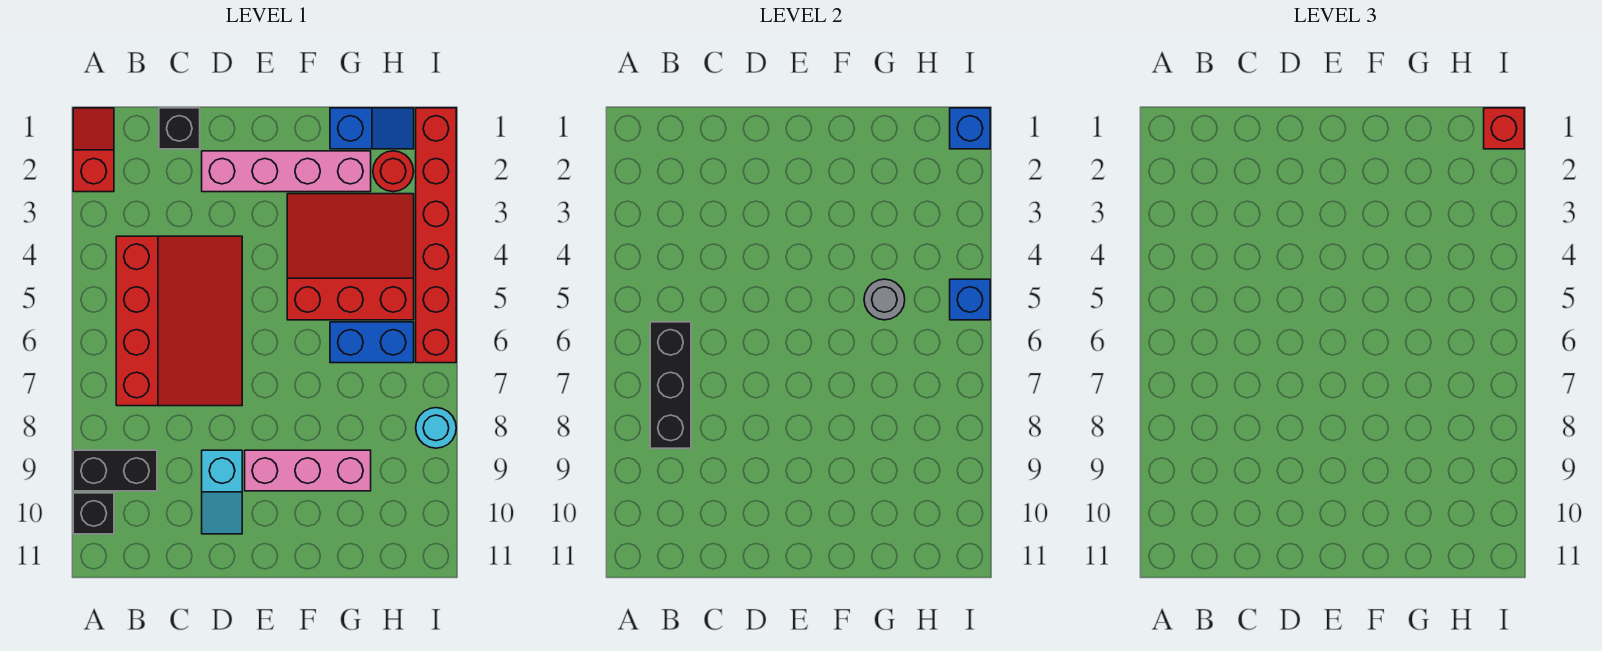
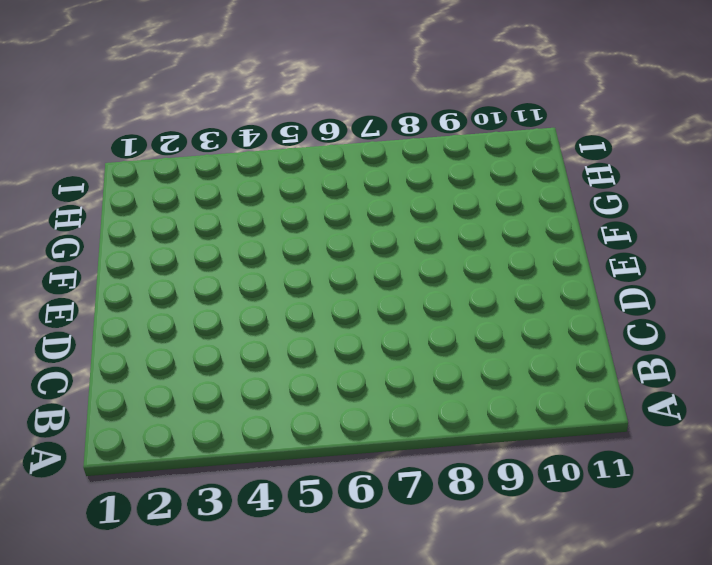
none -> red 1x2 slope [73,108,114,192]
none -> black 1x2 brick [73,450,157,491]
none -> black 1x1 brick [73,493,114,534]

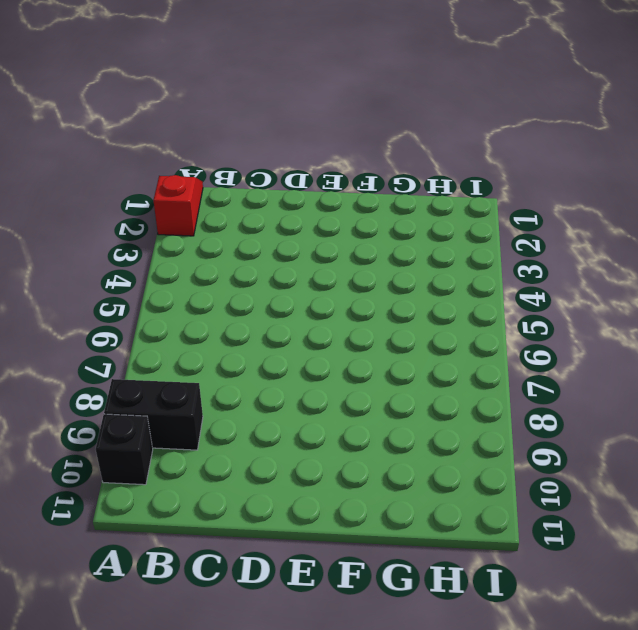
none -> red 3x4 slope [116,236,242,406]
none -> black 1x1 brick [159,108,200,149]
none -> pink 1x4 brick [202,151,371,192]

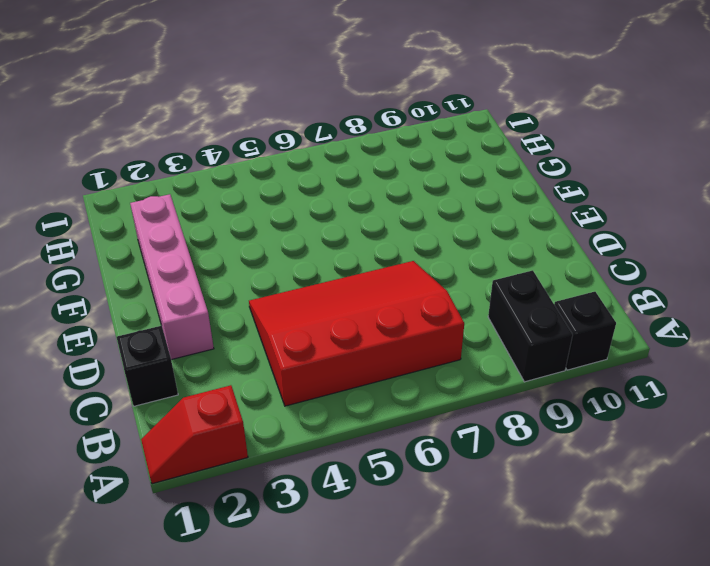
none -> cyan 1x2 slope [202,450,242,534]
none -> pink 1x3 brick [245,450,371,491]
none -> red 3x3 slope [287,194,414,320]

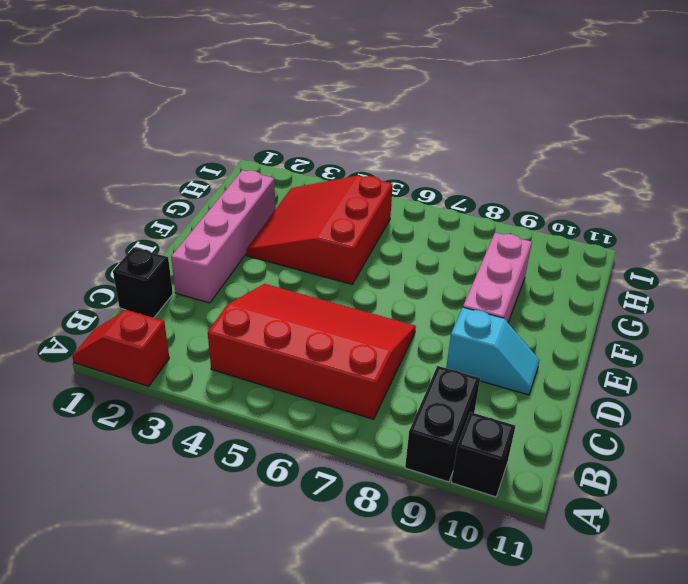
none -> blue 1x2 slope [330,108,414,149]
none -> blue 1x2 brick [330,322,414,363]
none -> red 1x1 round brick [373,151,414,192]

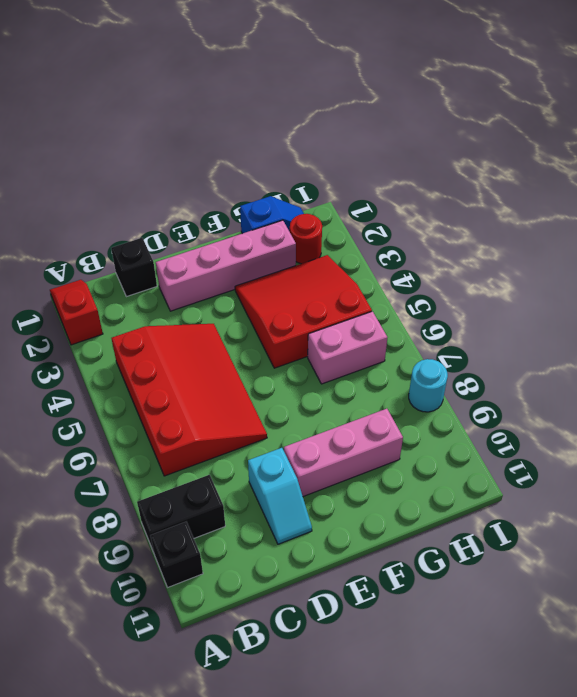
pink 1x2 brick [308,311,387,384] -> blue 1x2 brick [330,322,414,363]
none -> red 1x6 brick [416,108,456,363]
none -> black 1x3 brick [650,322,691,448]
none -> grey 1x1 round brick [864,279,905,320]

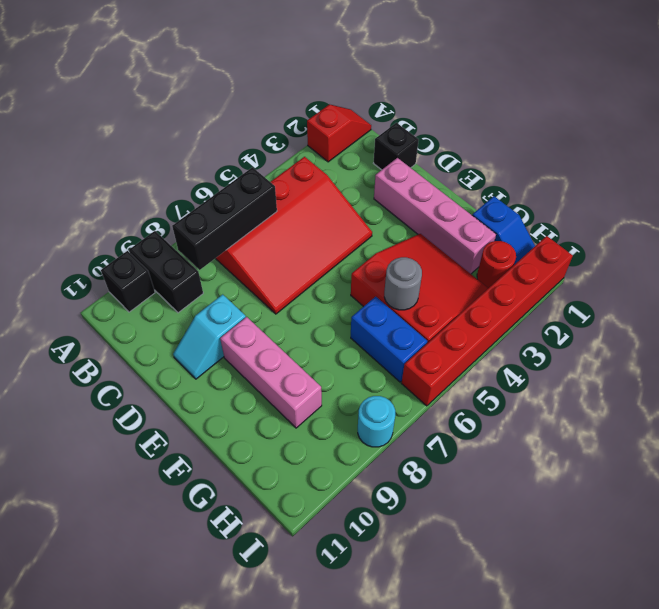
none -> blue 1x1 brick [950,108,990,149]
none -> blue 1x1 brick [950,279,990,320]
none -> red 1x1 brick [1484,108,1524,149]

